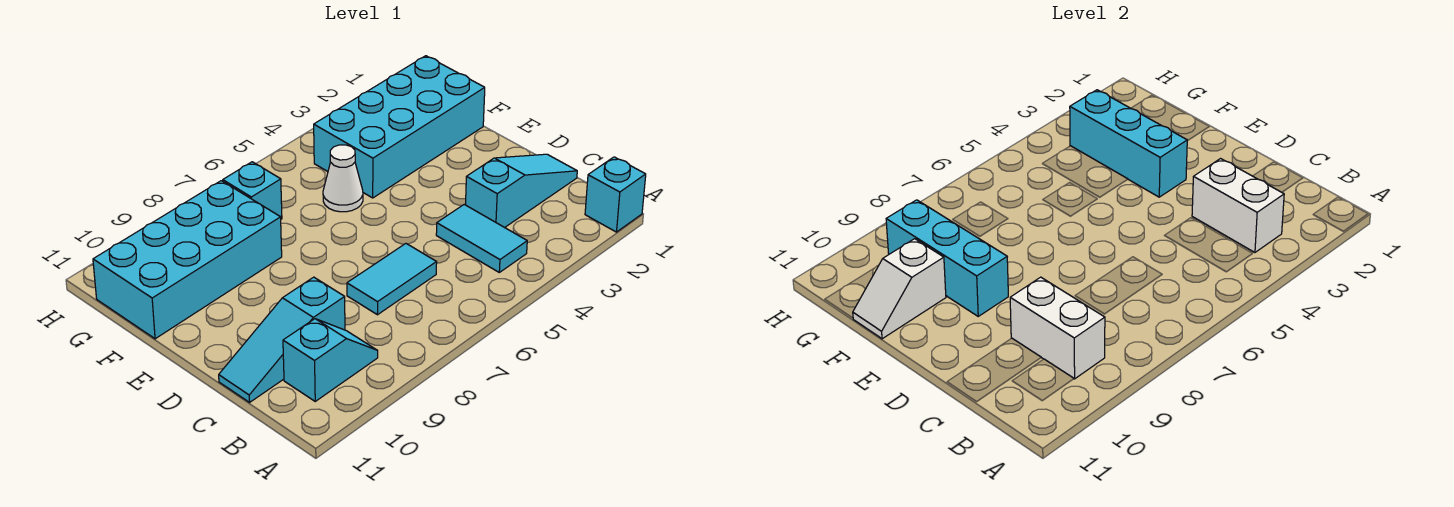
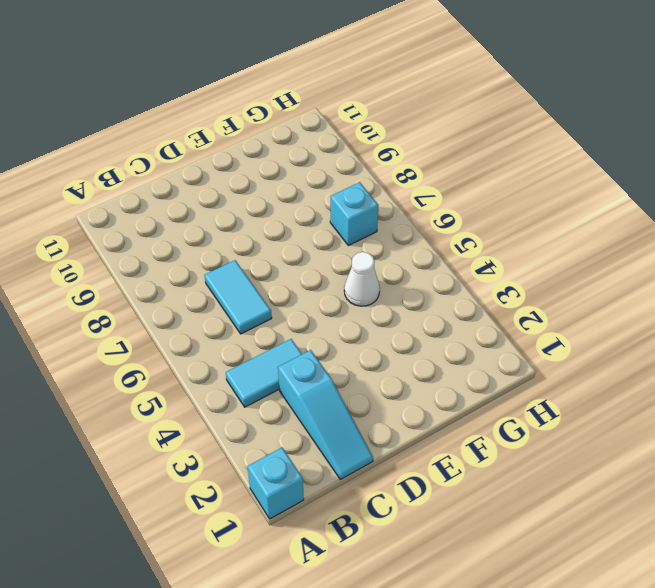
none -> cyan 1x2 slope [283,319,378,401]
none -> cyan 1x3 slope [219,277,345,402]
none -> cyan 2x4 brick [314,56,485,198]

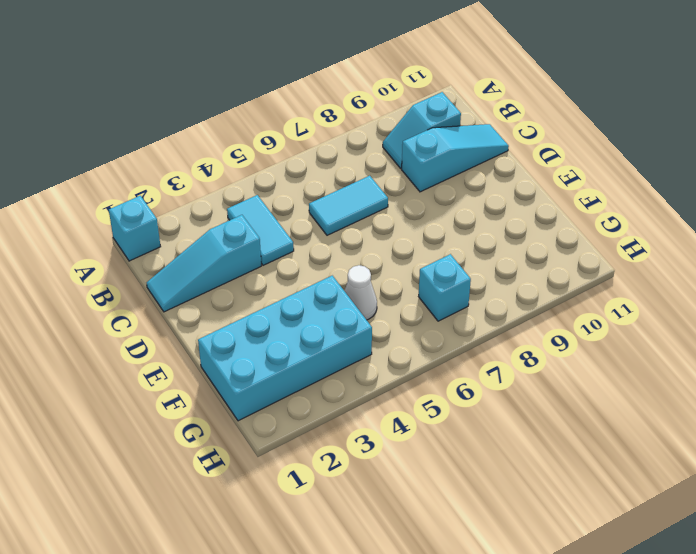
none -> cyan 2x4 brick [93,181,282,339]
none -> white 1x2 brick [1192,159,1284,252]
none -> white 1x2 brick [1010,277,1105,379]

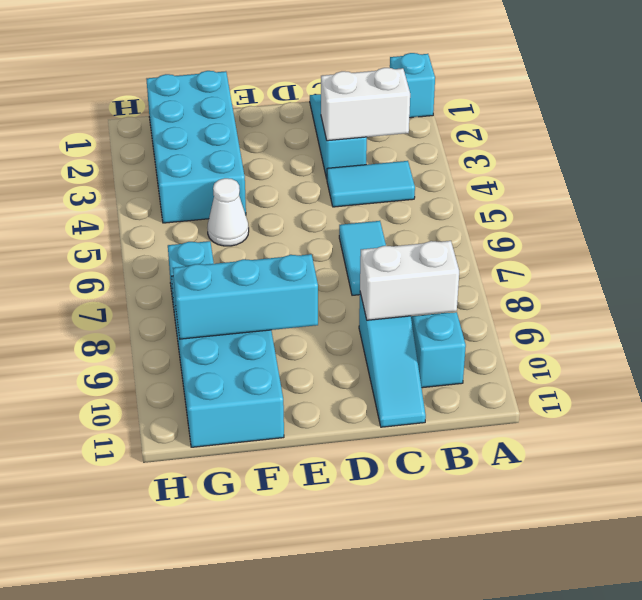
none -> cyan 1x3 brick [1070,90,1187,197]
none -> white 1x2 slope [853,239,946,339]

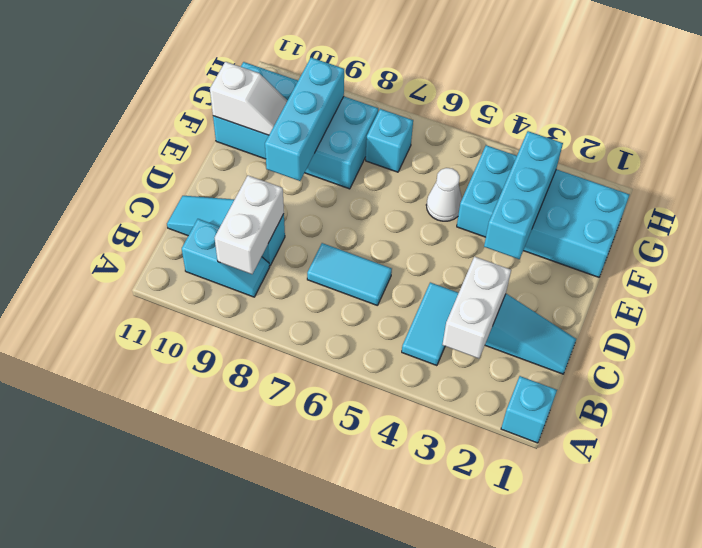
white 1x2 slope [210,62,288,135] -> white 1x2 slope turned to [853,239,946,339]

